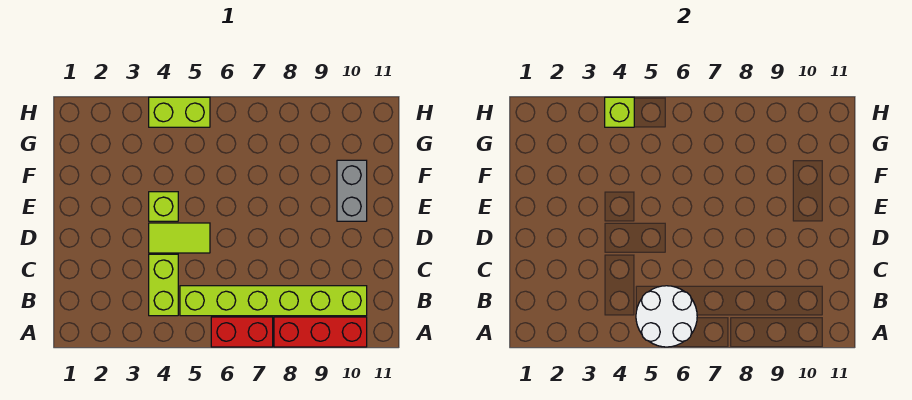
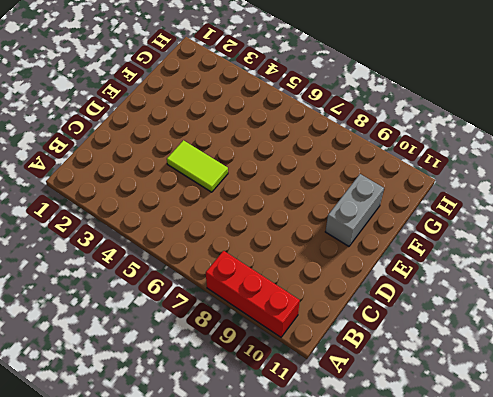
none -> red 1x2 brick [211,317,273,347]
none -> lime 1x2 brick [149,254,178,316]

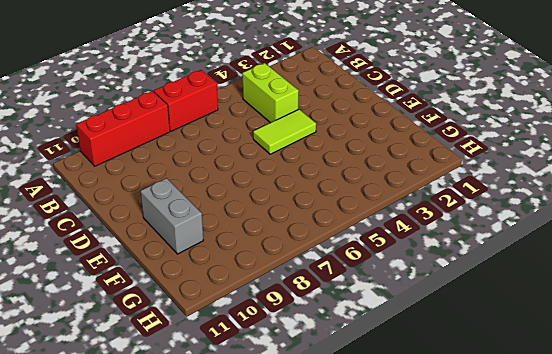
none -> lime 1x6 brick [180,286,367,316]
none -> lime 1x1 brick [149,192,178,221]

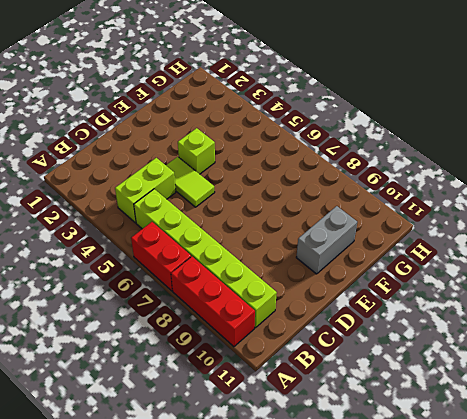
none -> lime 1x2 brick [149,97,210,127]
none -> white 2x2 round brick [636,286,697,347]

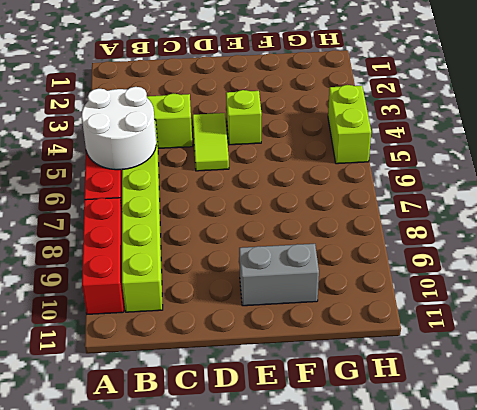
none -> lime 1x1 brick [605,97,634,127]

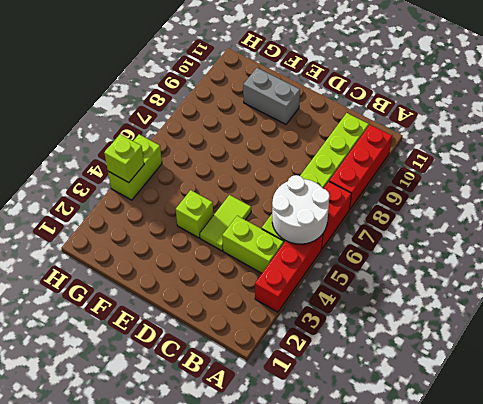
red 1x3 brick [255,234,323,312] -> none

